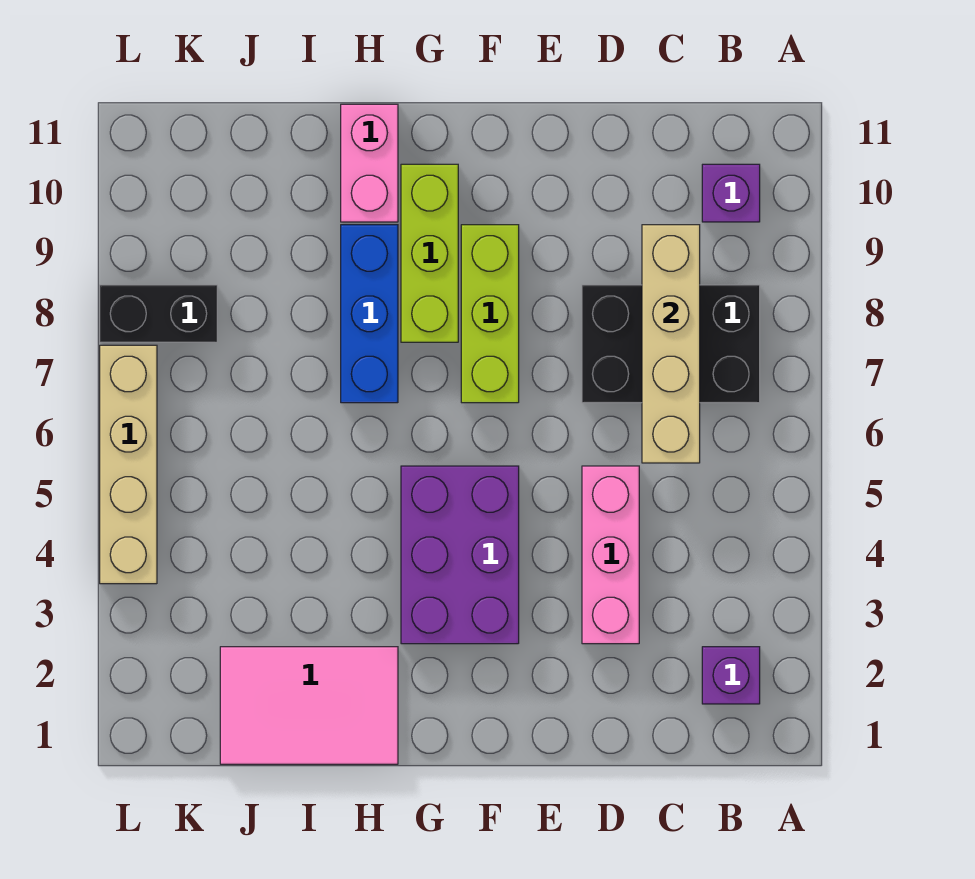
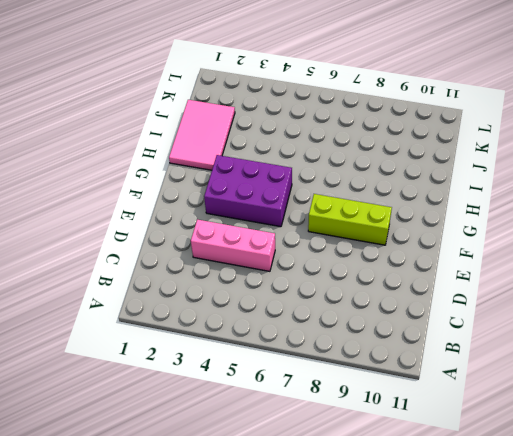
none -> purple 1x1 brick [702,647,760,704]
none -> black 2x3 brick [582,285,760,403]
none -> purple 1x1 brick [702,164,760,222]

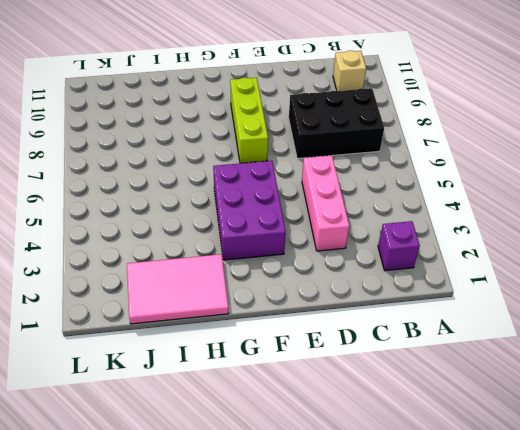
tan 1x1 brick [333,50,366,91] -> purple 1x1 brick [702,164,760,222]
none -> lime 1x3 brick [401,164,458,342]
none -> blue 1x3 brick [341,225,398,403]
none -> pink 1x2 brick [341,104,398,222]

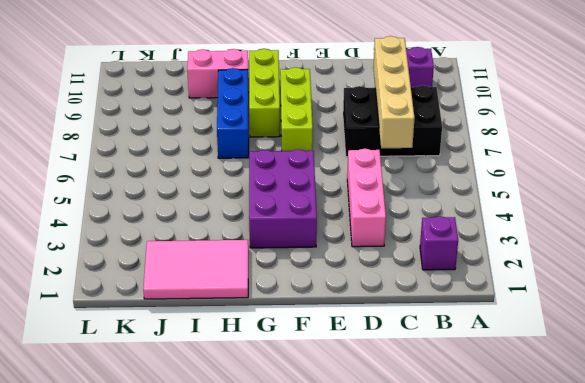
pink 1x2 brick [187,49,249,98] -> pink 1x2 brick turned to [341,104,398,222]
none -> black 1x2 brick [100,285,217,342]
none -> tan 1x4 brick [100,345,157,584]

